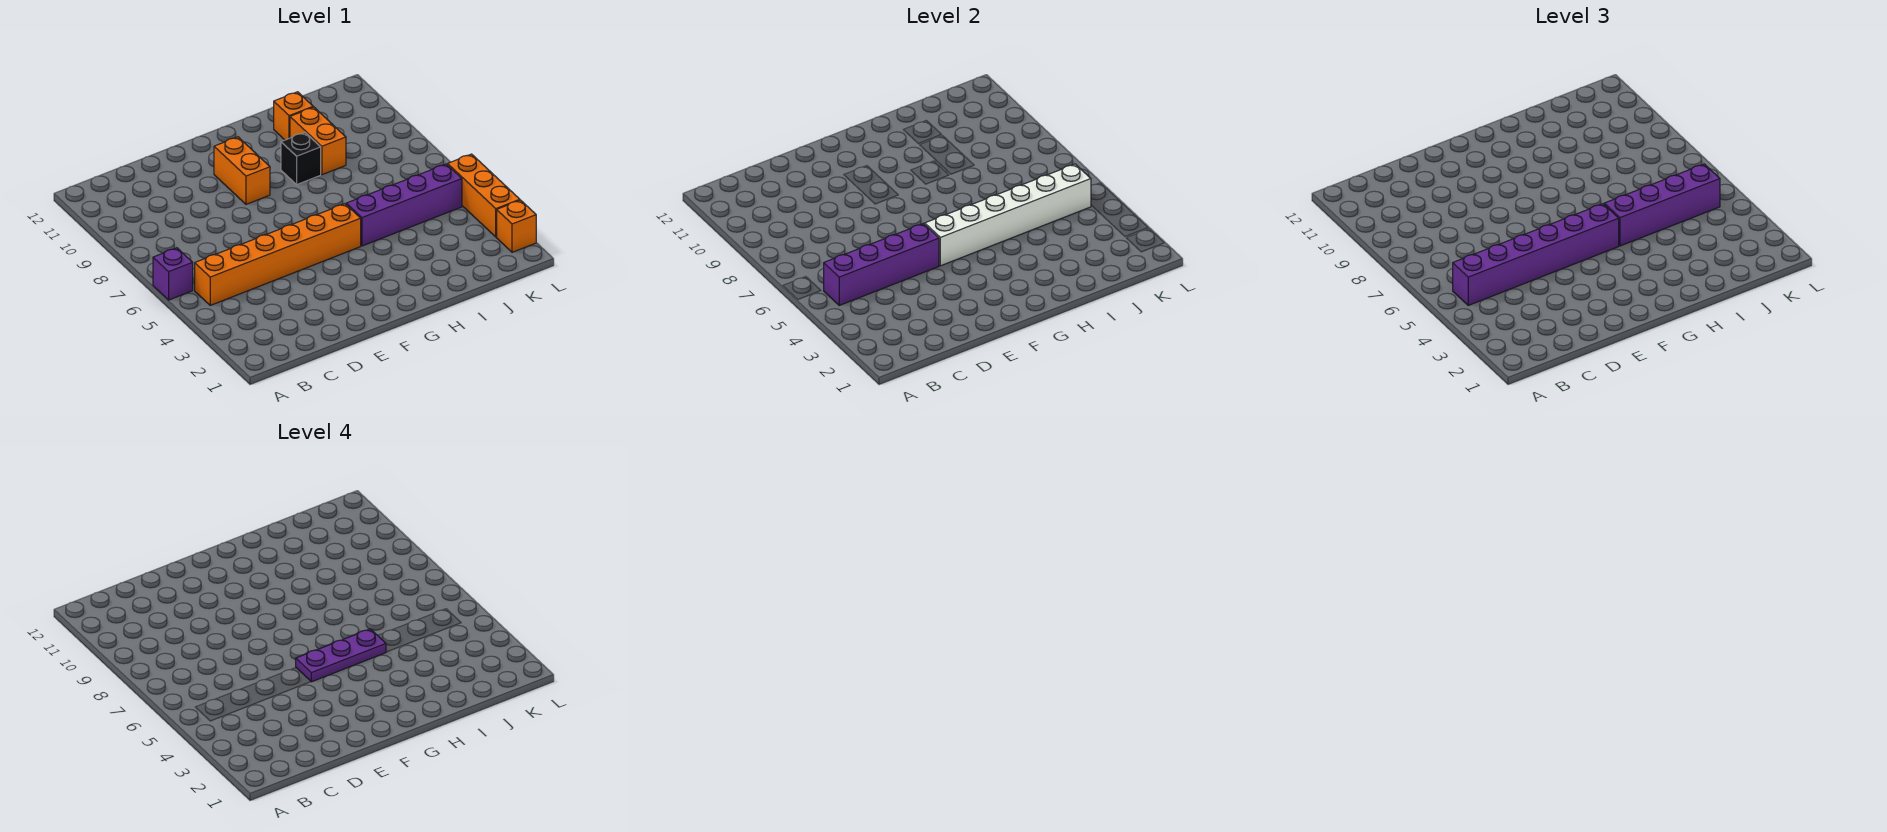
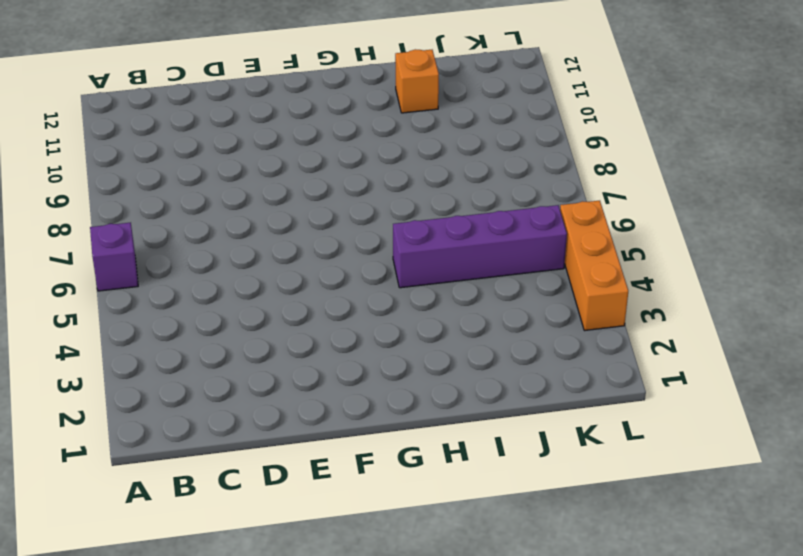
none -> orange 1x6 brick [195,204,361,305]
none -> orange 1x2 brick [214,137,270,204]
none -> black 1x1 brick [281,133,321,184]

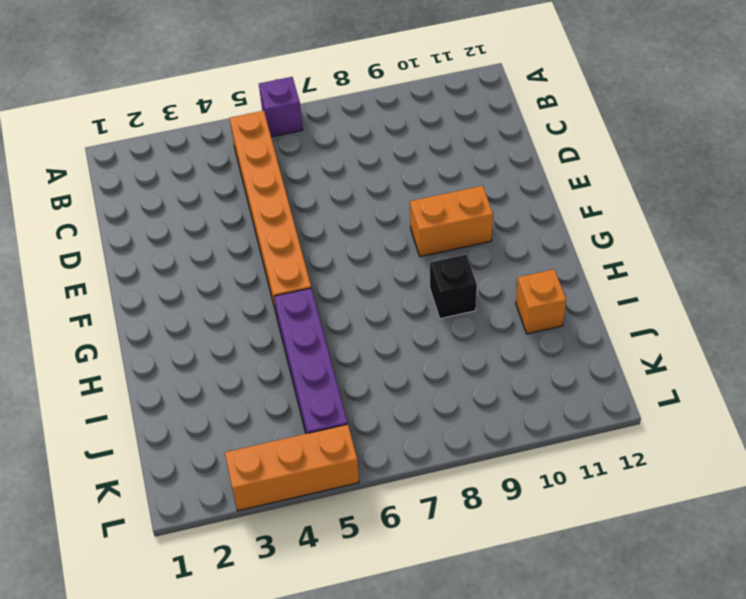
none -> orange 1x2 brick [290,107,346,175]
none -> orange 1x1 brick [497,200,536,252]
none -> purple 1x4 brick [824,224,939,305]

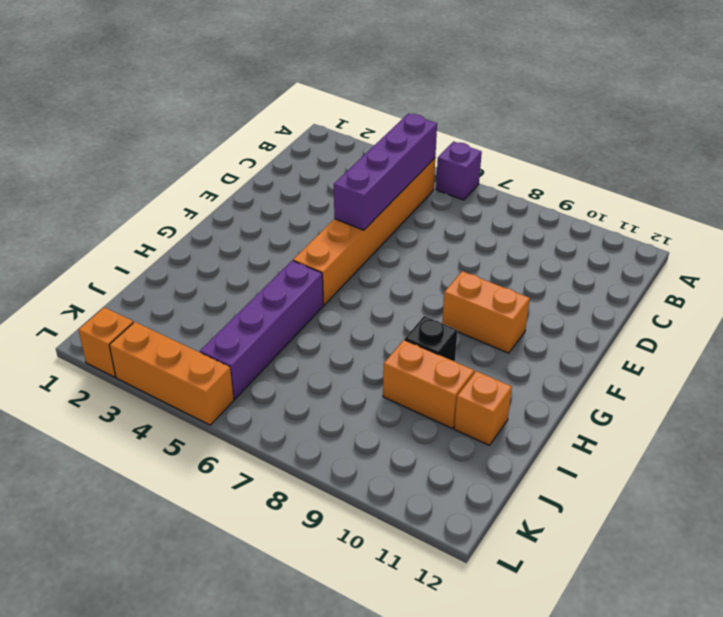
none -> white 1x6 brick [925,164,1091,266]
none -> purple 1x6 brick [1453,204,1619,305]
none -> purple 1x4 brick [1604,164,1720,246]

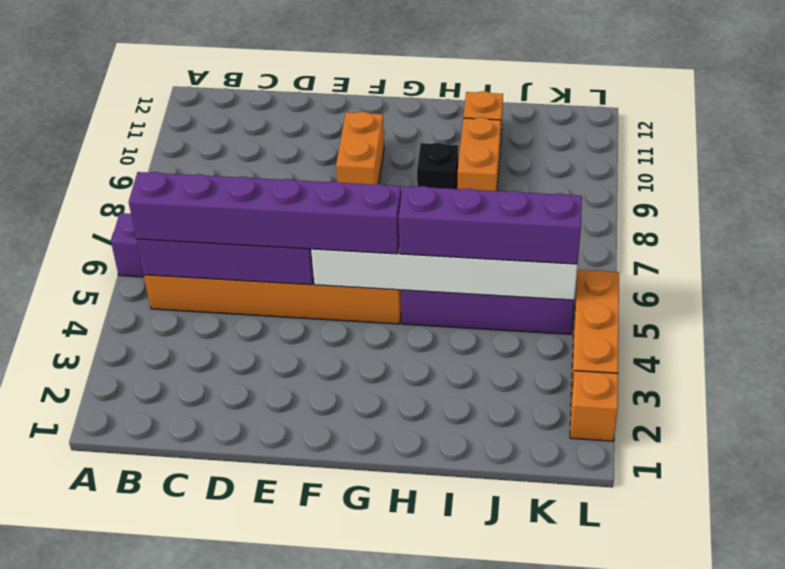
none -> purple 1x3 plate [296,629,386,682]

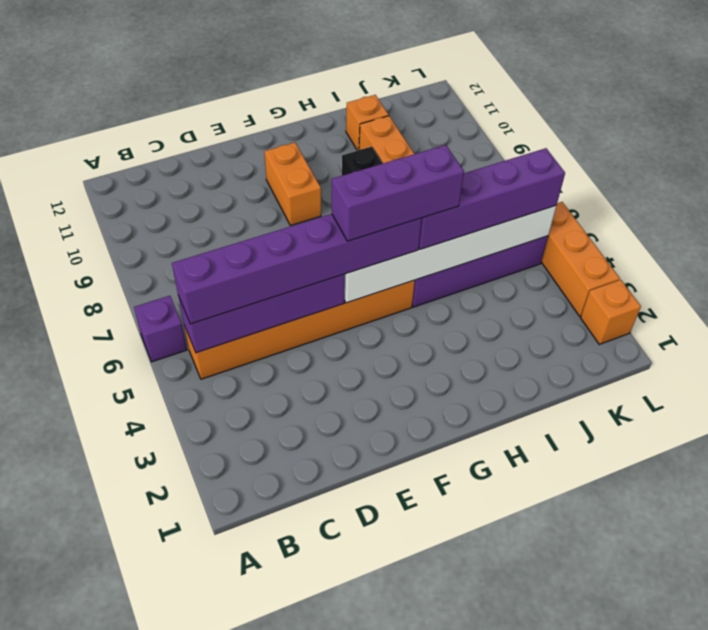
purple 1x3 brick [332,145,464,241] -> purple 1x3 plate [296,629,386,682]

